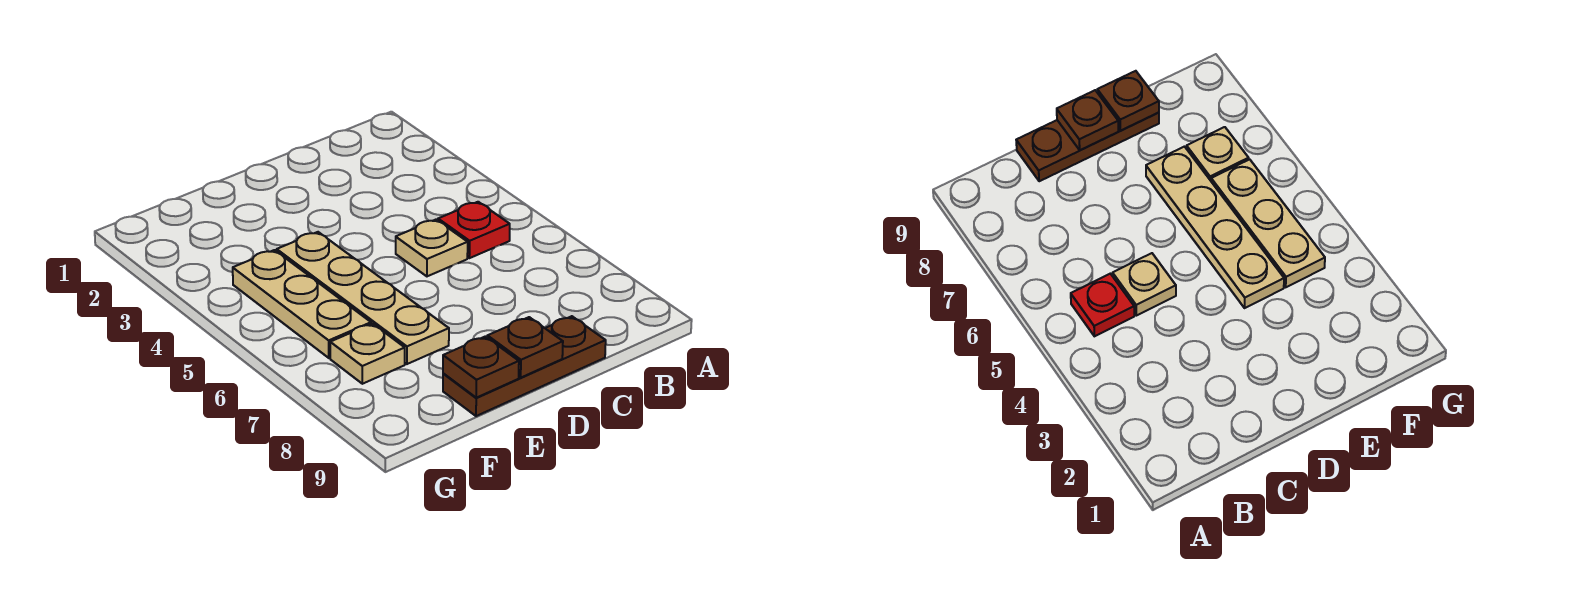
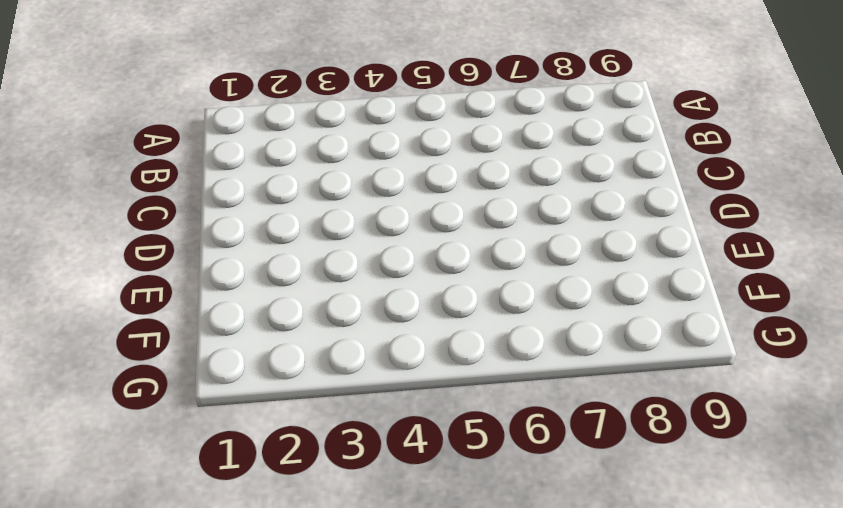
none -> red 1x1 plate [438,202,510,258]
none -> tan 1x1 plate [396,220,468,276]

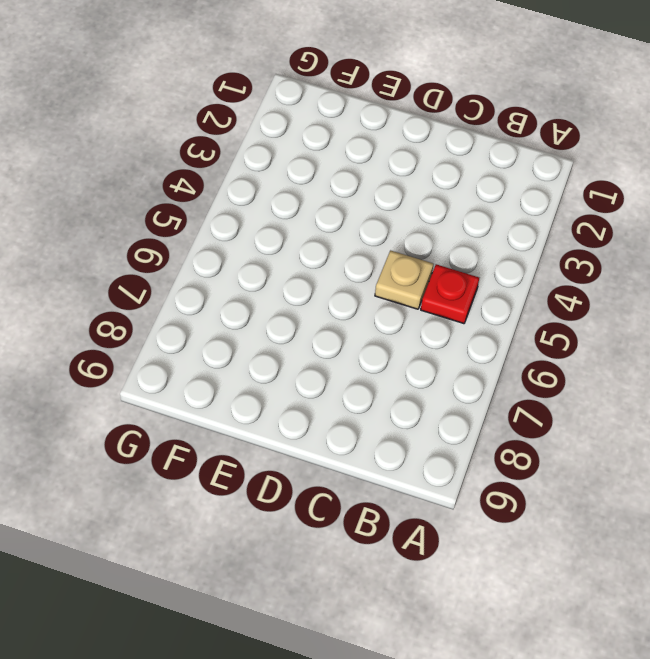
none -> brown 1x3 plate [443,316,606,416]
none -> tan 1x4 plate [277,232,449,364]

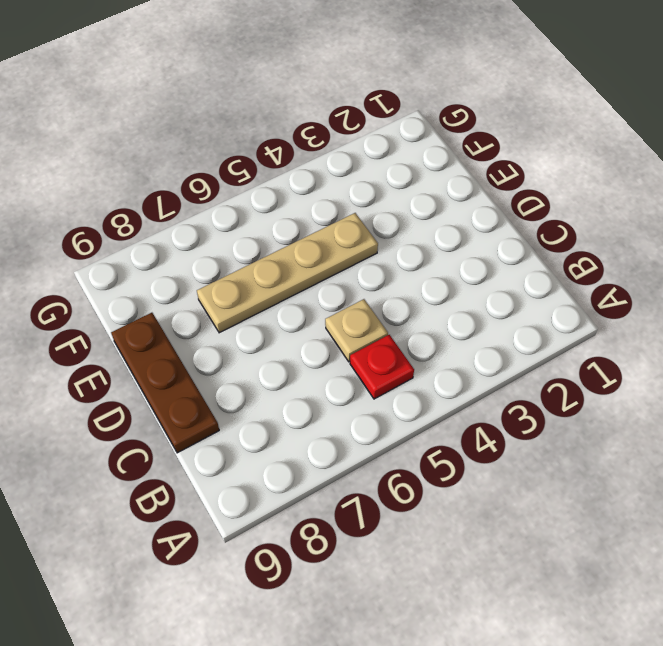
none -> tan 1x3 plate [233,250,371,358]
none -> tan 1x1 plate [330,324,405,384]

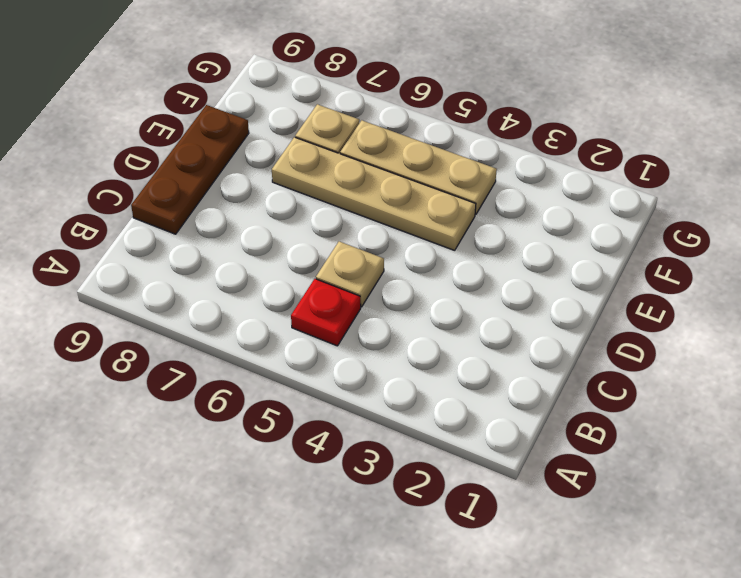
none -> brown 1x1 plate [487,317,563,377]
none -> brown 1x1 plate [443,336,519,398]

